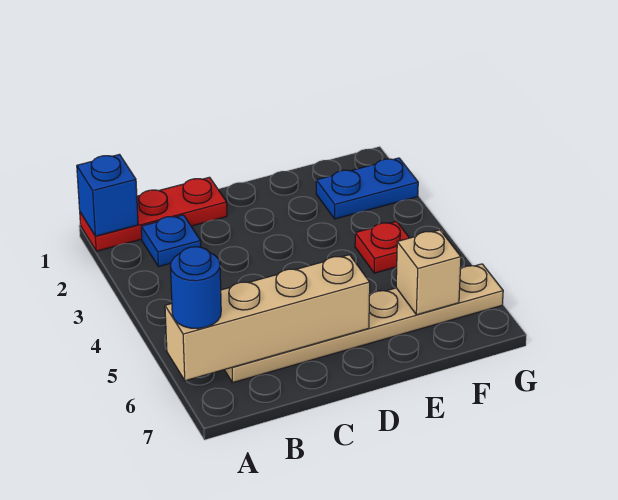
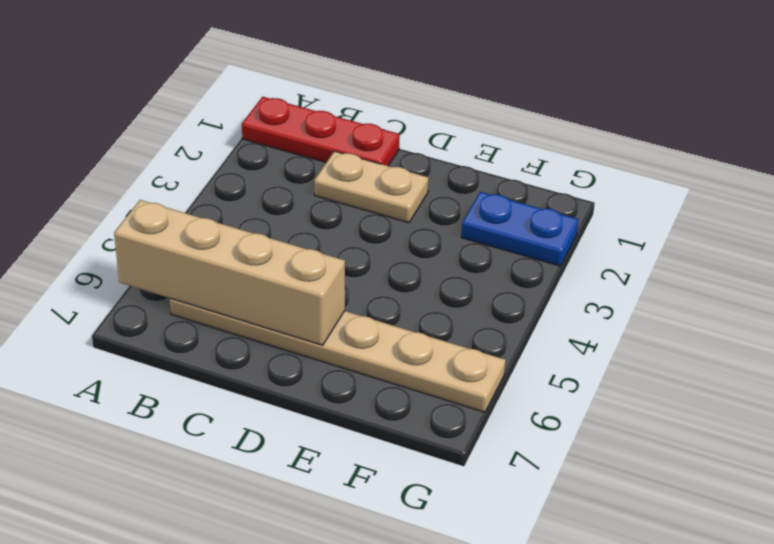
tan 1x2 plate [314,151,428,223] -> none
none -> blue 1x1 plate [141,215,201,267]
none -> red 1x1 plate [355,221,409,273]

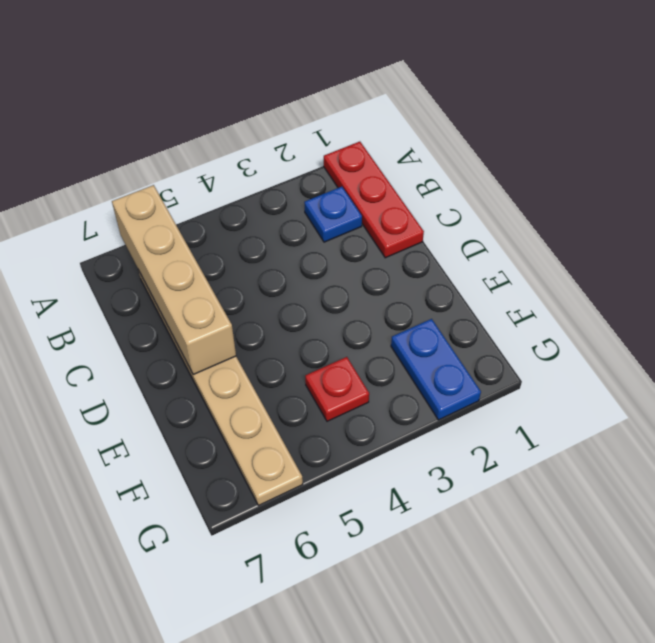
none -> blue 1x1 brick [77,154,138,236]
none -> tan 1x1 brick [396,230,461,315]

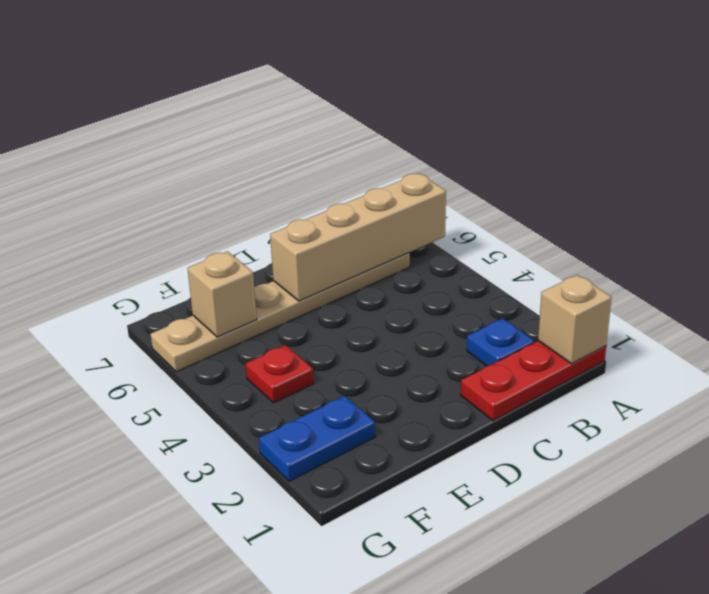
tan 1x1 brick [538,275,612,364] -> blue 1x1 brick [77,154,138,236]
none -> blue 1x1 round brick [170,247,221,329]

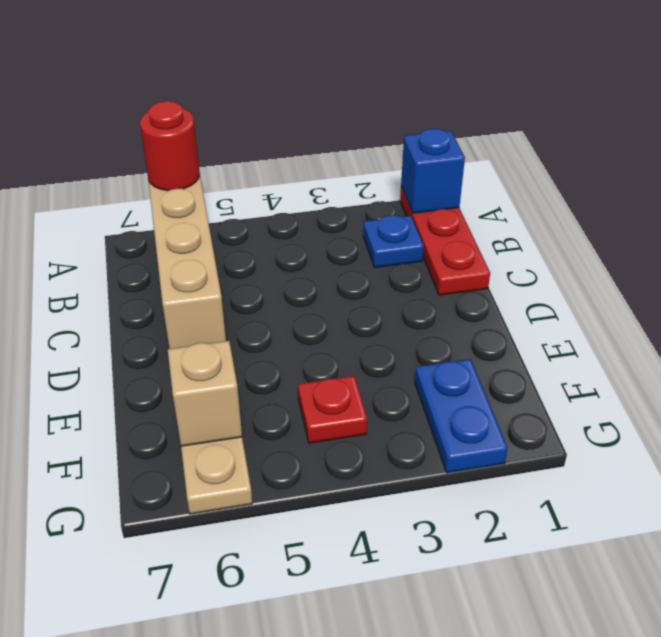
red 1x1 round brick [140,101,200,191] -> blue 1x1 round brick [170,247,221,329]

